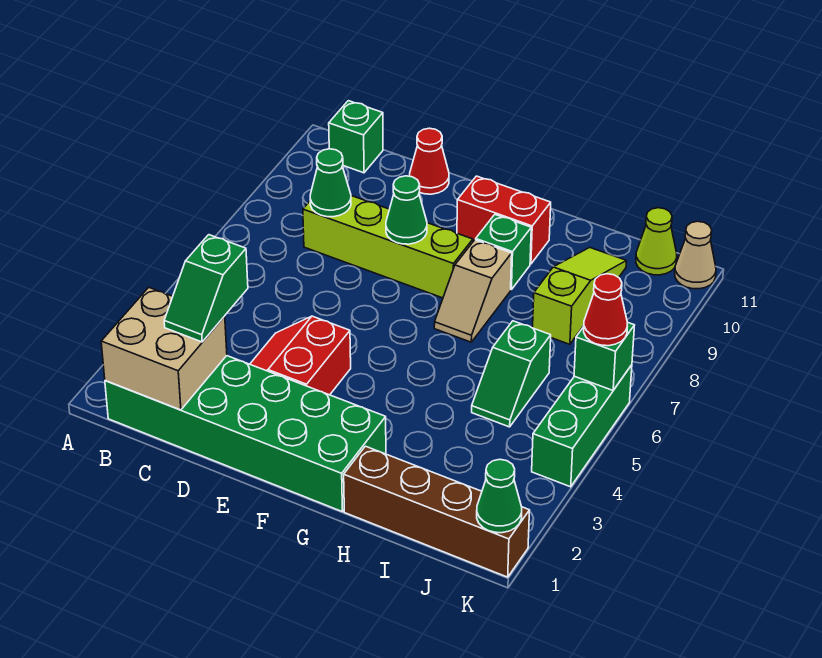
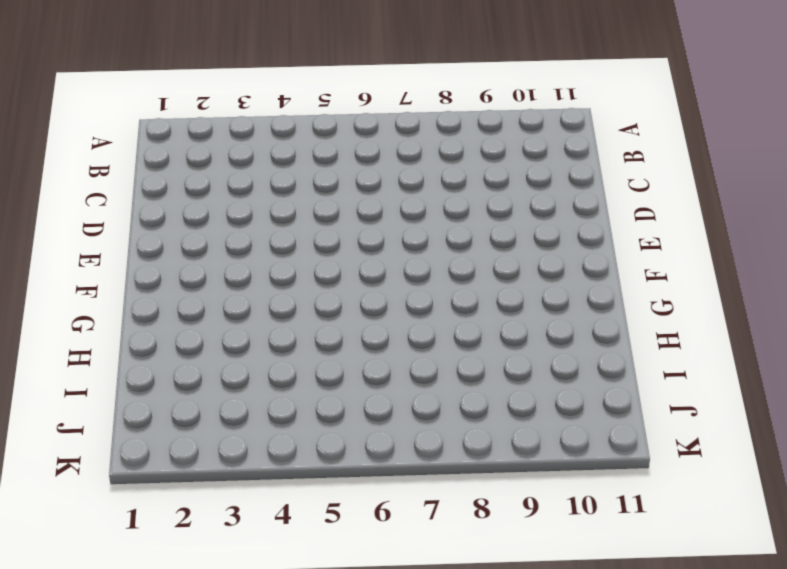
none -> green 2x6 brick [105,356,386,512]
none -> green 1x1 brick [329,101,383,173]
none -> lime 1x4 brick [303,196,473,298]

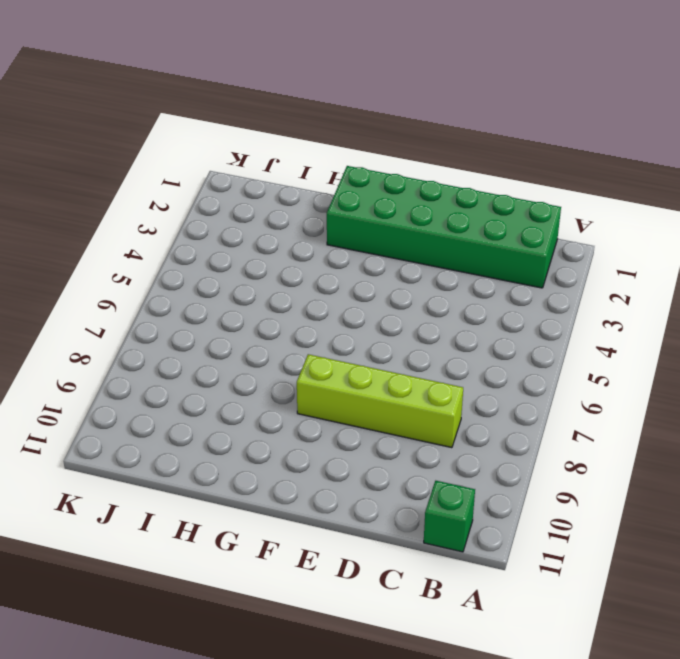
none -> red 2x2 slope [250,316,351,395]
none -> red 1x1 cone [410,128,449,194]
none -> red 1x2 brick [457,176,551,264]

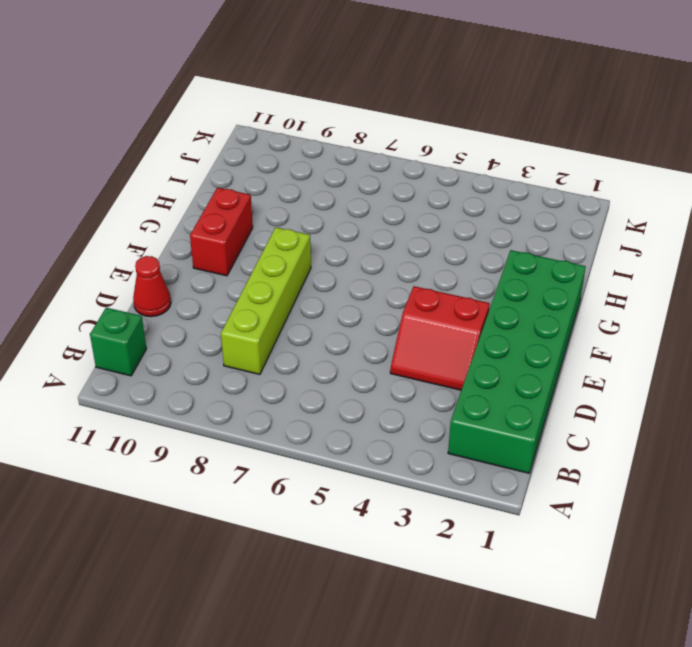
none -> tan 1x2 slope [434,240,512,342]
none -> green 1x1 brick [476,215,531,290]
none -> brown 1x4 brick [344,446,530,577]

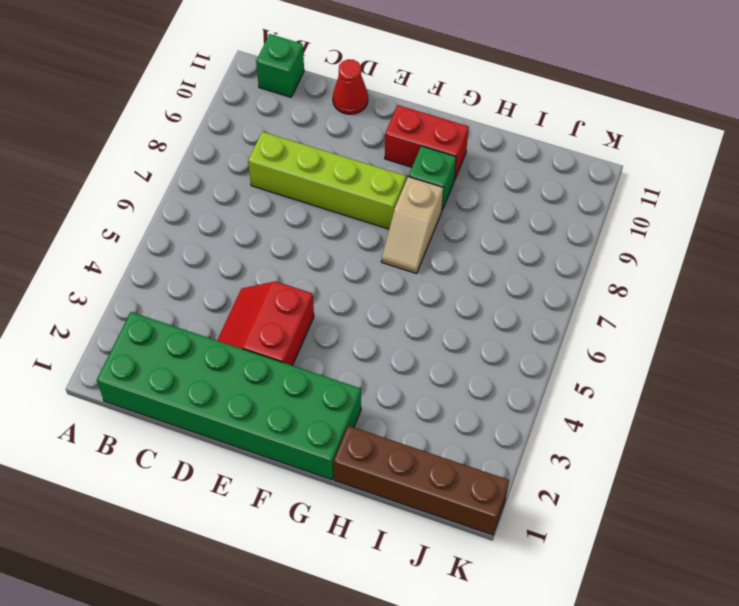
none -> green 1x2 slope [472,321,551,427]
none -> lime 1x3 slope [533,248,626,344]
none -> lime 1x1 cone [636,208,677,275]

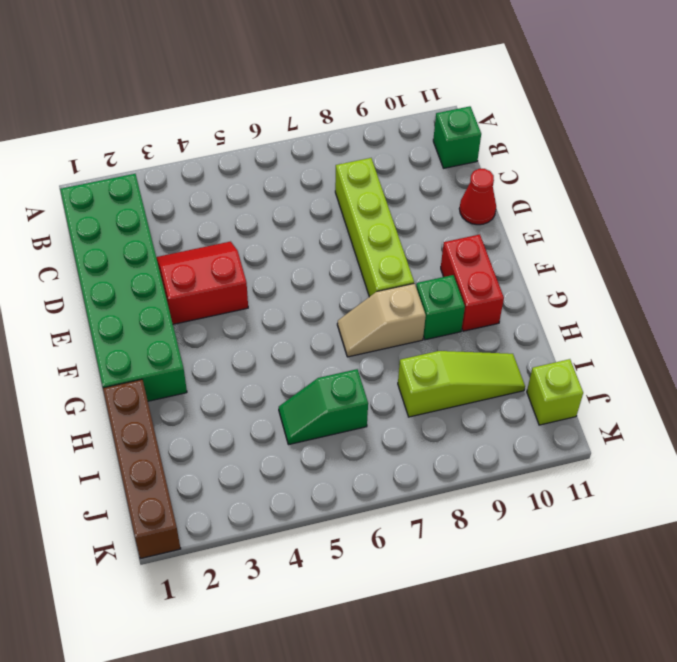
lime 1x1 brick [527,359,583,425] -> lime 1x1 cone [636,208,677,275]
none -> green 1x3 brick [532,365,632,487]
none -> tan 1x1 cone [675,221,716,289]
none -> tan 2x2 brick [101,287,227,410]

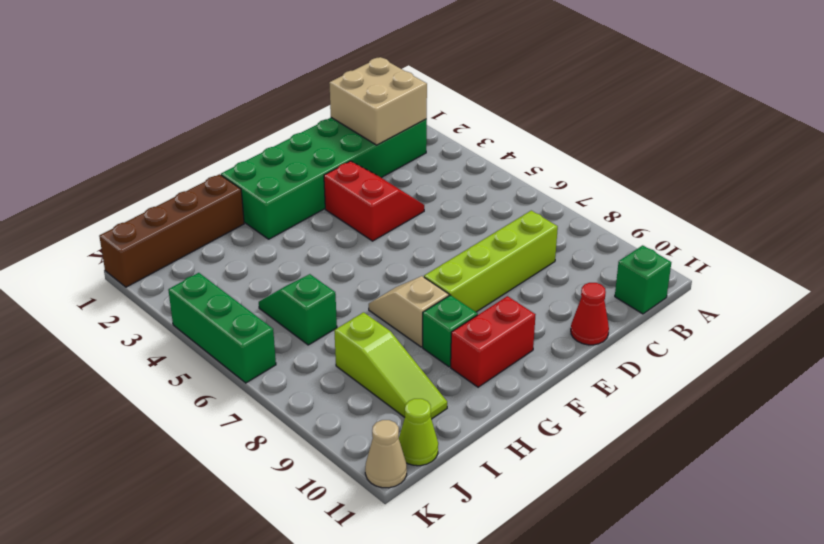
none -> green 1x1 cone [310,149,351,217]
none -> green 1x1 cone [386,176,427,244]
none -> green 1x1 cone [477,459,522,533]

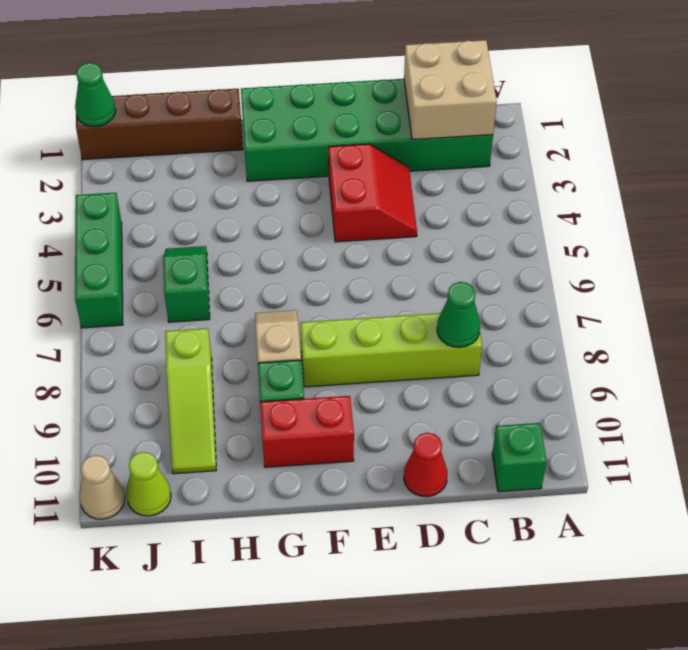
none -> green 1x1 cone [386,176,427,244]
none -> green 1x1 brick [574,322,635,390]
none -> green 1x2 slope [164,235,248,342]

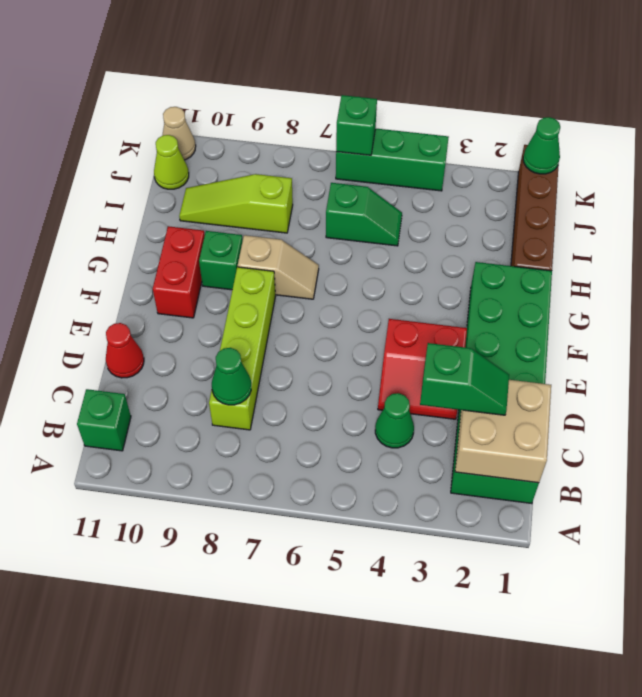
green 1x1 cone [375,393,414,448] -> green 1x1 cone moved to [386,176,427,244]
none -> red 1x1 cone [584,274,627,346]

